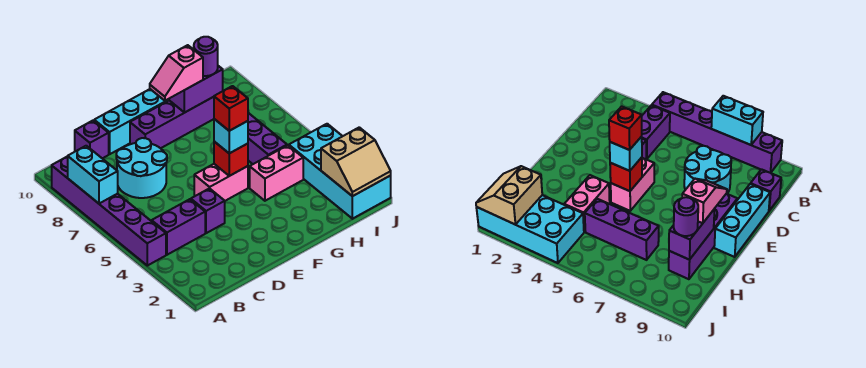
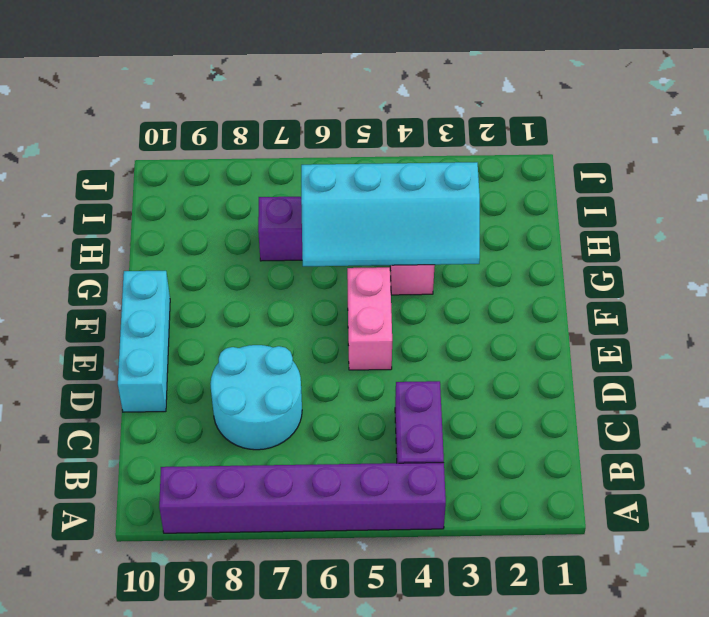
cyan 2x4 slope [301,162,480,266] -> none
none -> purple 1x1 brick [75,120,109,158]
none -> purple 1x1 brick [191,188,225,233]
none -> purple 1x4 brick [130,97,214,148]

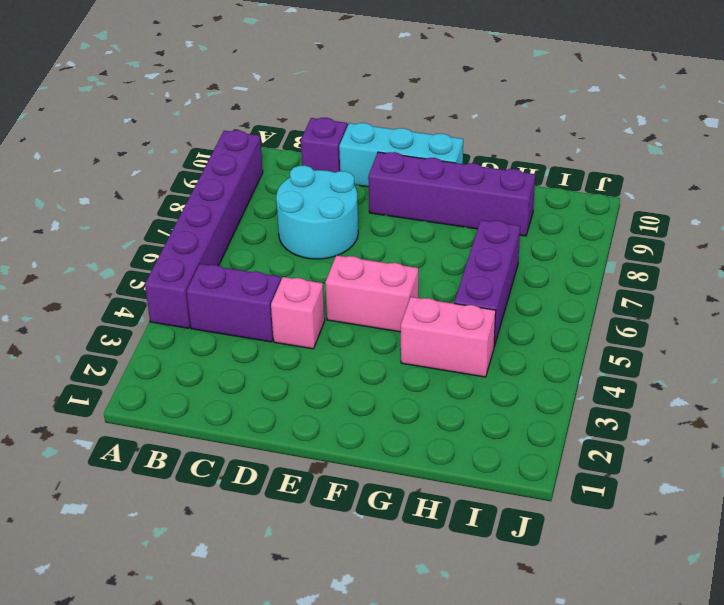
pink 1x1 brick [271,277,325,349] -> purple 1x1 brick [191,188,225,233]
none -> cyan 2x4 brick [289,124,391,219]
none -> cyan 1x2 brick [68,146,118,204]
none -> red 1x1 brick [214,142,248,176]

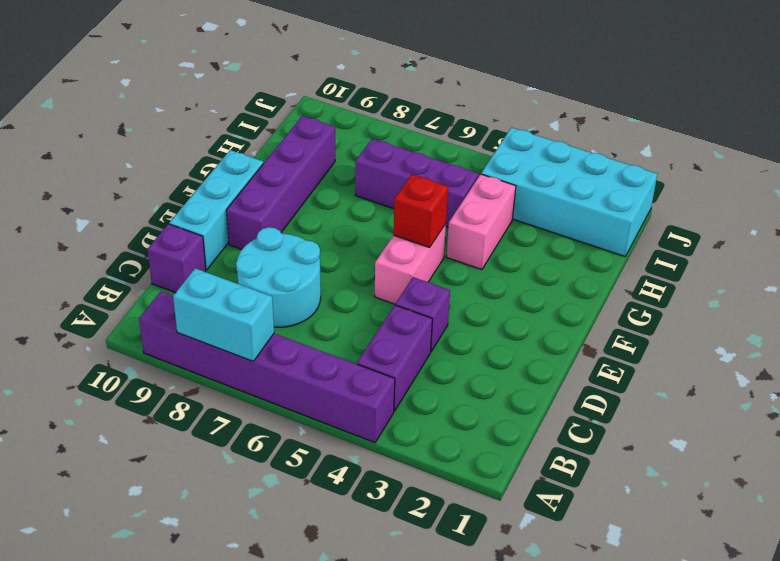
none -> purple 1x2 brick [169,66,223,113]
none -> tan 2x2 slope [321,127,391,196]
none -> cyan 1x1 brick [214,119,248,153]

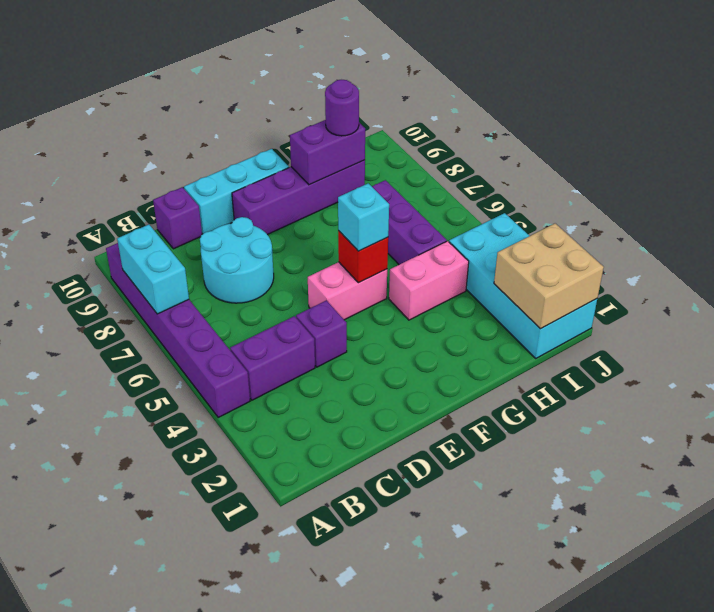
tan 2x2 brick [494,223,604,329] -> tan 2x2 slope [321,127,391,196]
none -> pink 1x2 slope [150,45,203,101]
none -> red 1x1 brick [214,86,248,131]

